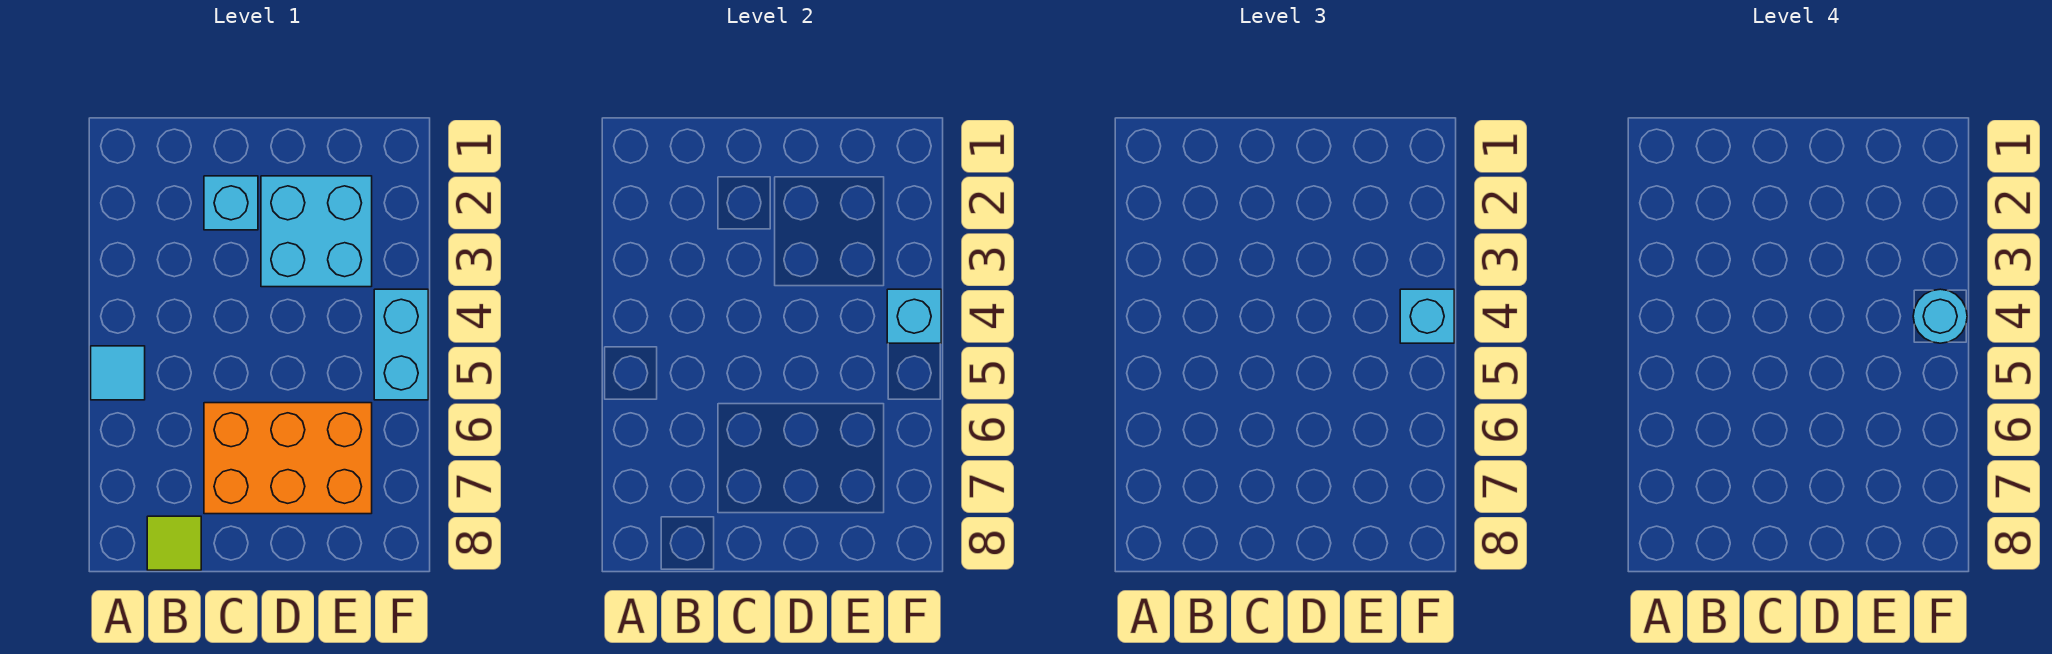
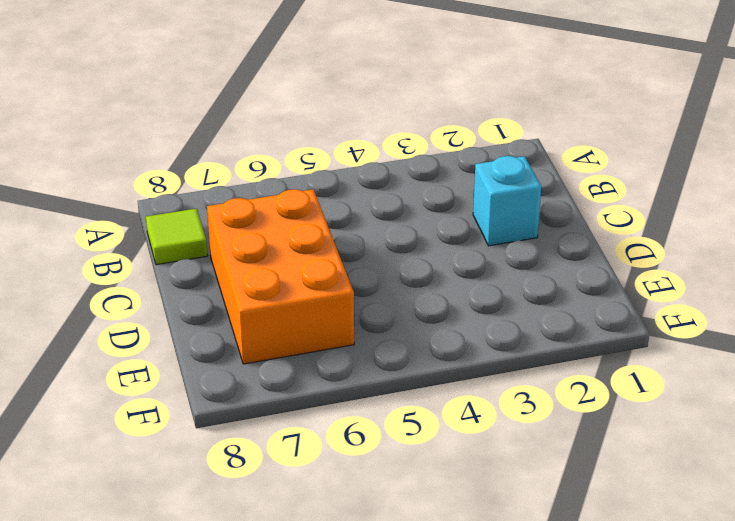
none -> cyan 1x1 tile [91,346,145,400]
none -> cyan 2x2 brick [261,176,372,287]

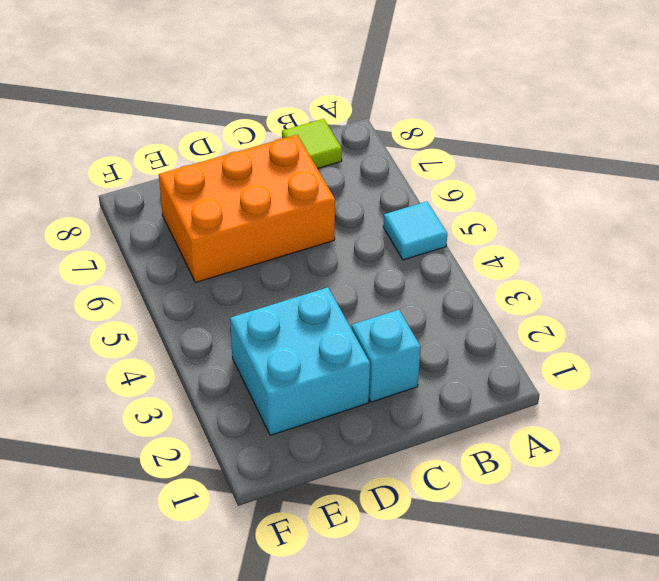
none -> cyan 1x2 brick [374,289,428,400]
none -> cyan 1x1 brick [887,289,941,343]

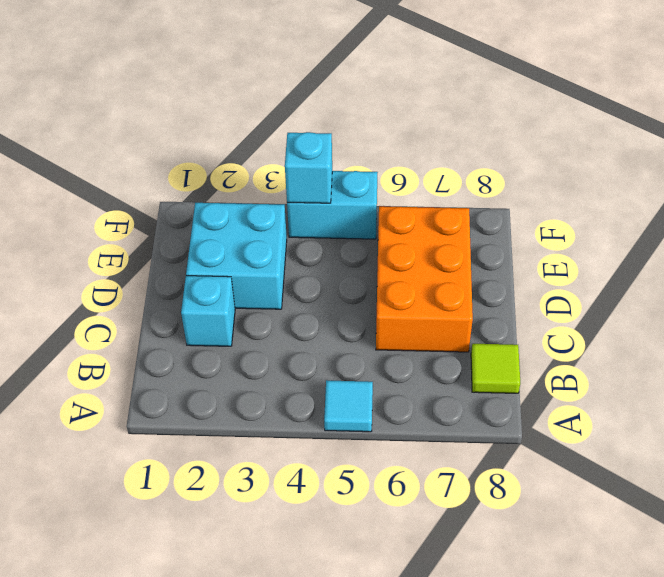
none -> cyan 1x1 brick [1400,289,1454,343]
none -> cyan 1x1 round brick [1913,289,1967,343]

